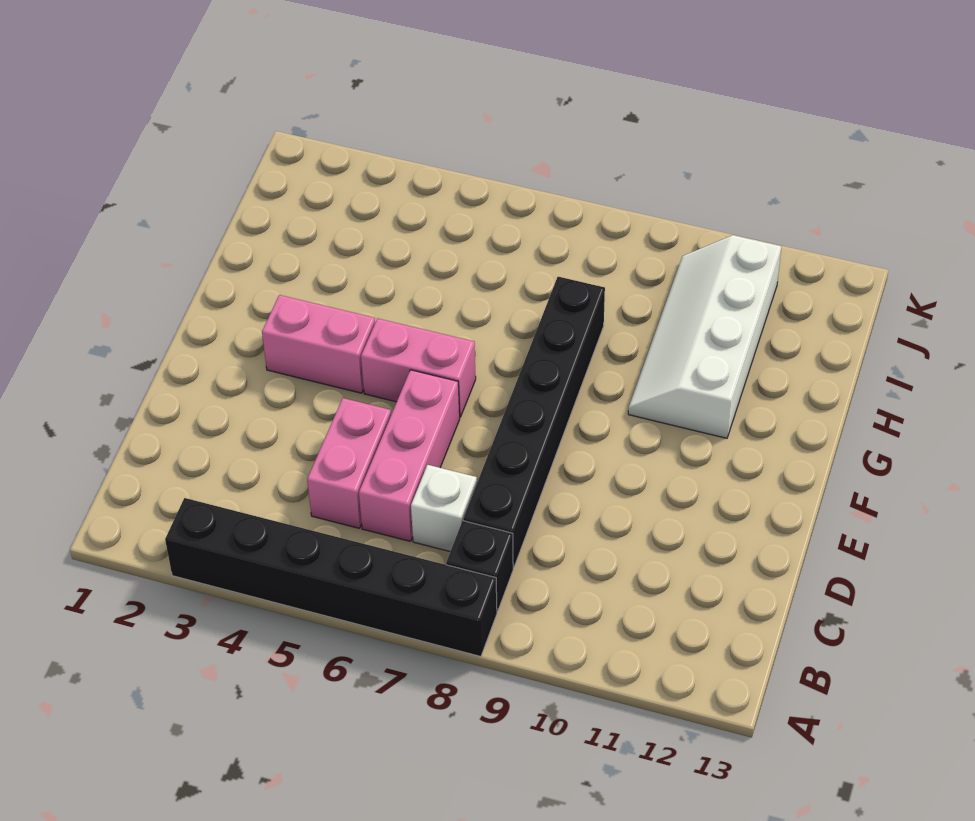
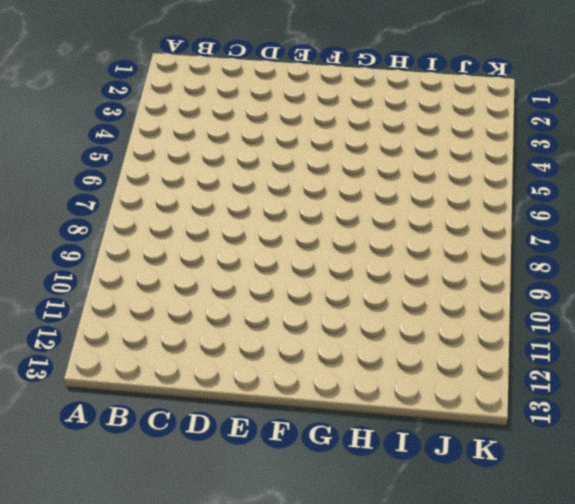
none -> black 1x6 brick [165,498,497,657]
none -> black 1x1 brick [446,521,513,612]

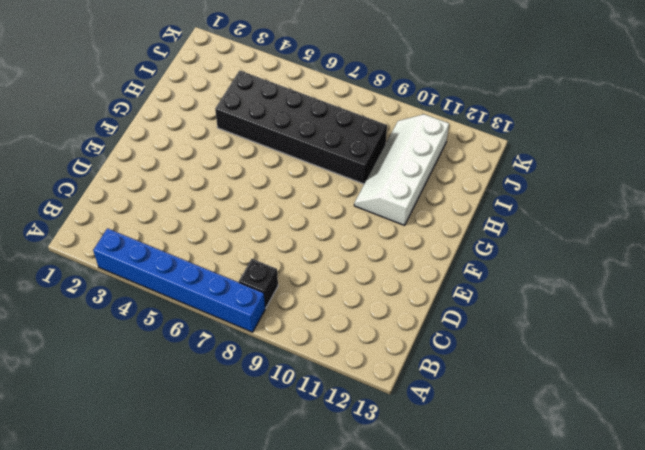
blue 1x6 brick [93,228,265,332] -> black 1x6 brick [165,498,497,657]
black 2x6 brick [215,70,387,184] -> black 1x6 brick [463,277,605,568]
none -> pink 1x2 brick [307,398,391,528]
none -> pink 1x3 brick [359,370,460,541]

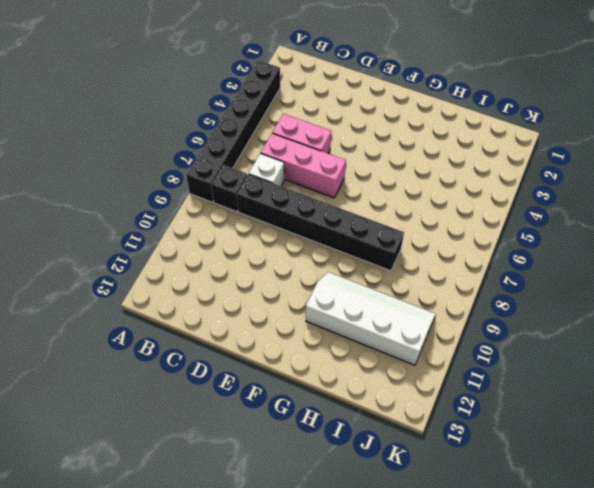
none -> pink 1x2 brick [262,295,375,393]
none -> pink 1x2 brick [361,318,476,417]

